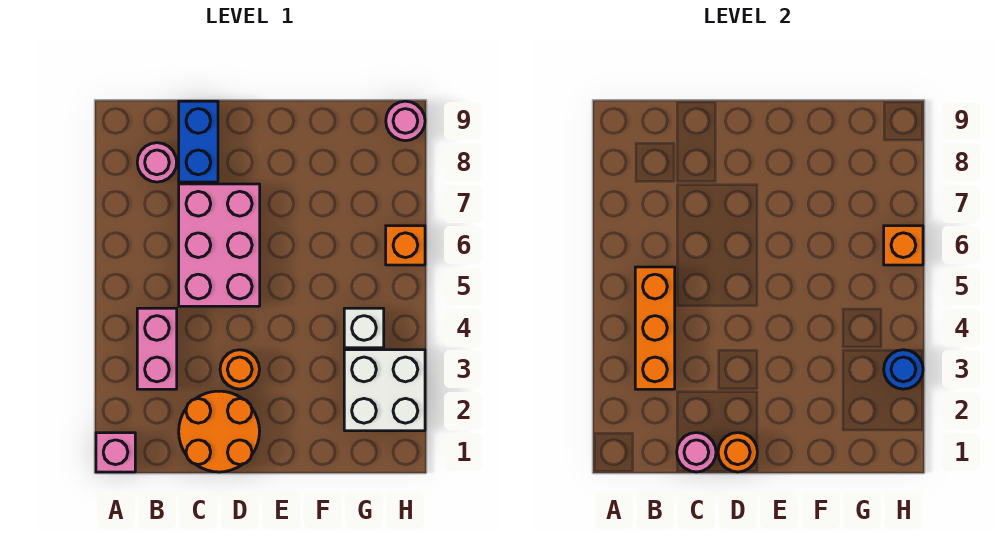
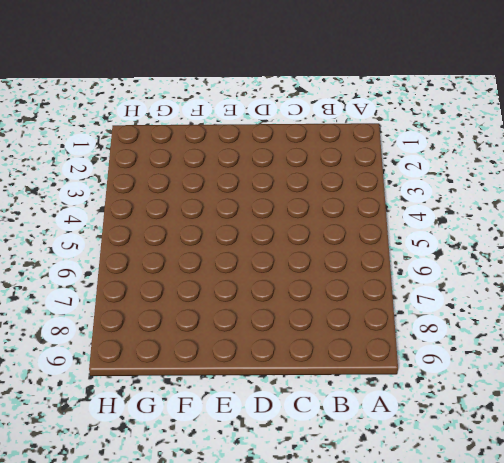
none -> pink 1x1 brick [96,433,135,472]
none -> pink 1x2 brick [137,308,177,389]
none -> pink 1x1 round brick [137,143,177,182]

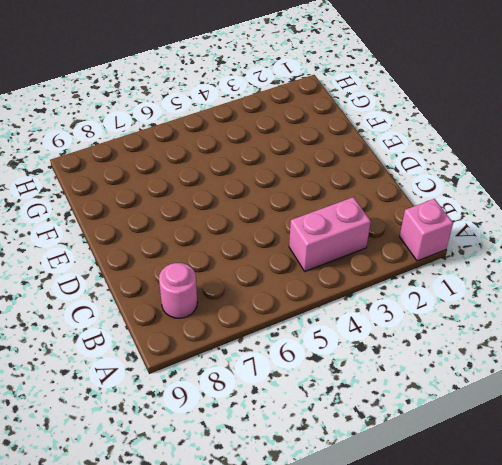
none -> orange 2x2 round brick [179,391,259,472]
none -> pink 2x3 brick [179,184,260,306]
none -> blue 1x2 brick [179,101,218,182]

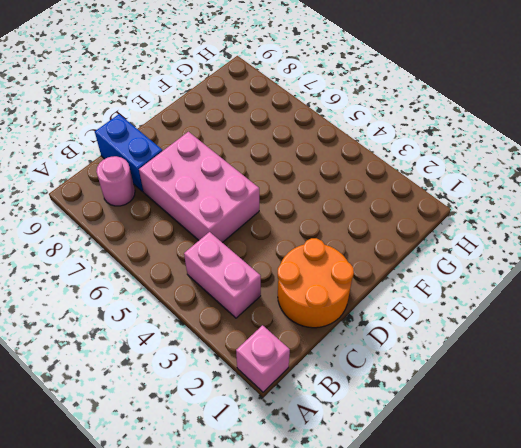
none -> orange 1x1 round brick [220,350,259,389]
none -> white 2x2 brick [344,350,425,431]
none -> white 1x1 brick [344,308,384,348]

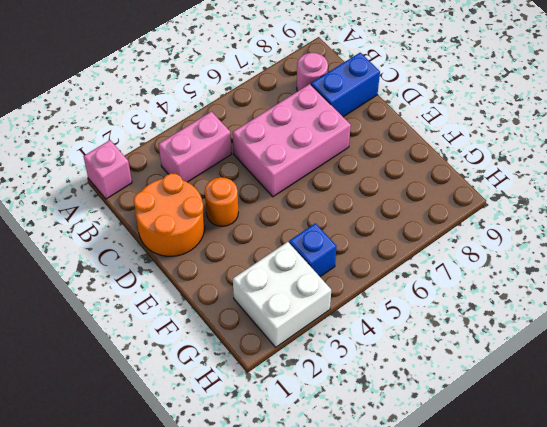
blue 1x1 brick [289,223,337,277] -> white 1x1 brick [344,308,384,348]
none -> orange 1x1 brick [386,226,425,265]
none -> pink 1x1 round brick [386,101,425,141]
none -> orange 1x3 brick [635,267,675,389]

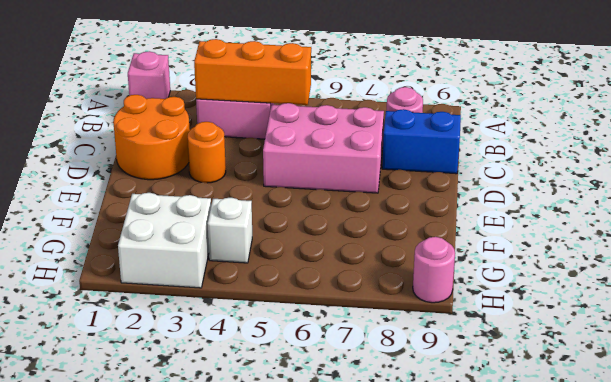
none -> orange 1x1 brick [386,226,425,265]
none -> pink 1x1 round brick [677,433,716,472]
none -> orange 1x1 round brick [718,433,757,472]

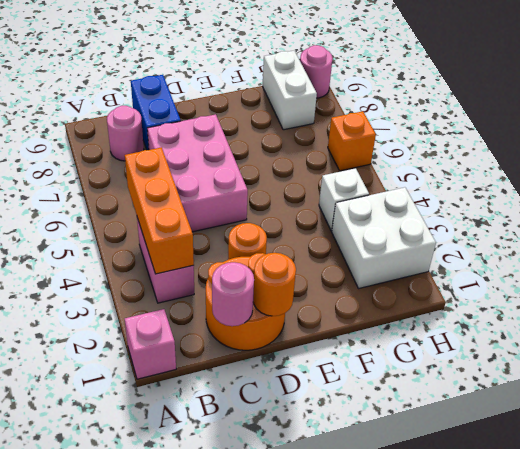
white 1x2 brick [263,51,317,130] -> none
none -> blue 1x1 round brick [884,350,923,389]
none -> orange 1x1 brick [884,226,923,265]

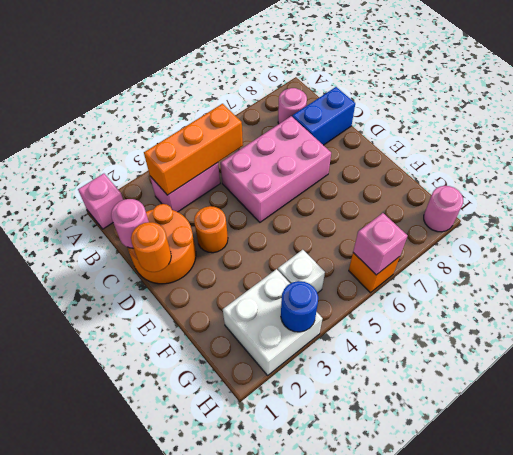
pink 1x1 brick [353,213,408,275] -> orange 1x1 brick [884,226,923,265]

